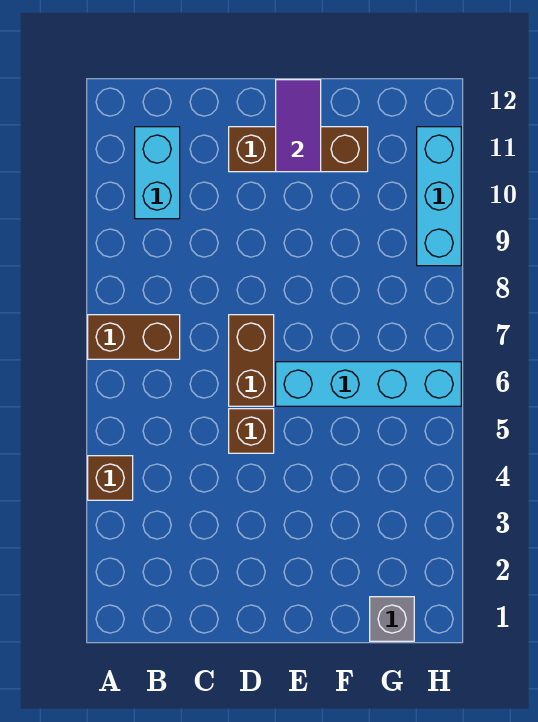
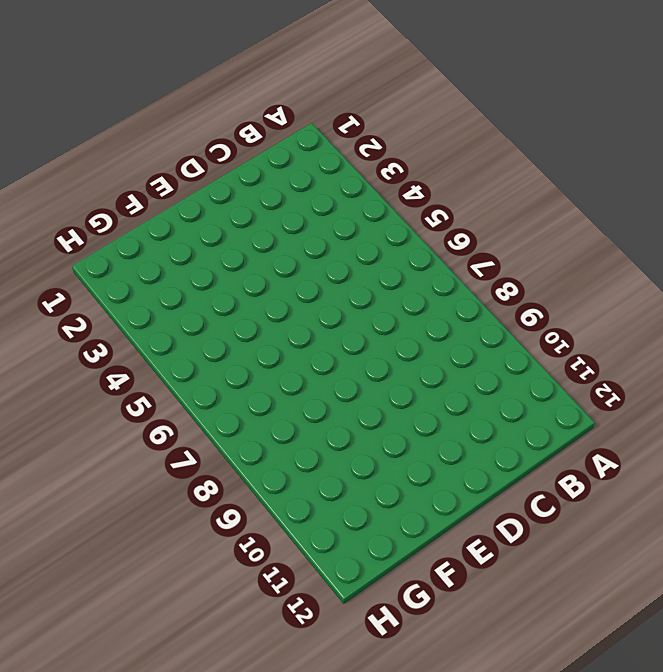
none -> brown 1x1 brick [88,456,133,500]
none -> brown 1x2 brick [88,315,180,359]

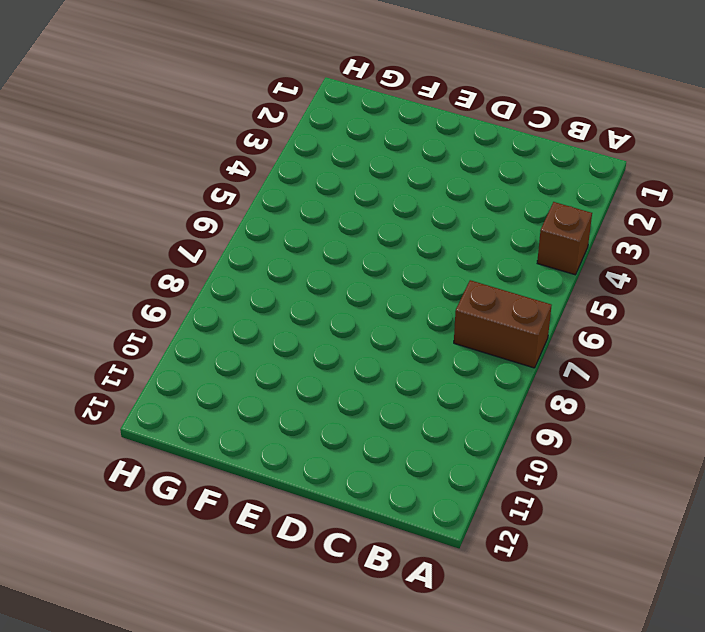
none -> cyan 1x2 brick [135,127,180,219]
none -> brown 1x1 brick [229,409,274,453]

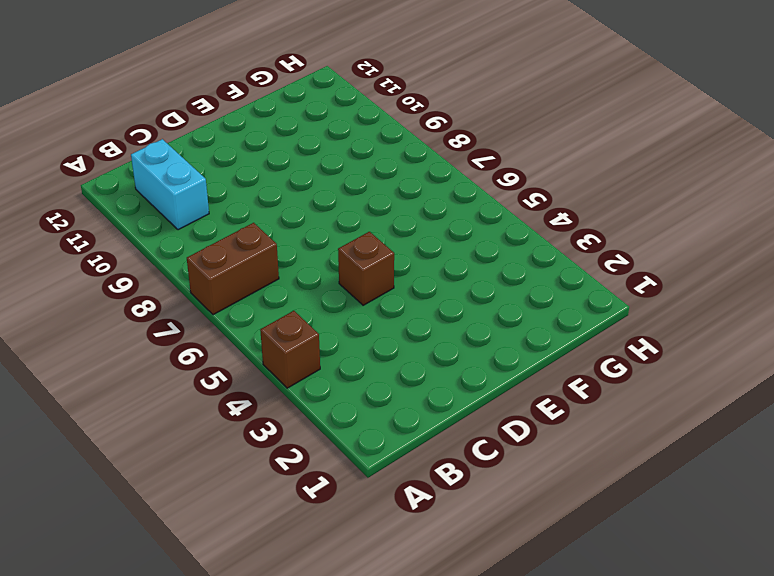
none -> brown 1x2 brick [229,315,274,406]
none -> brown 1x3 brick [229,127,368,172]

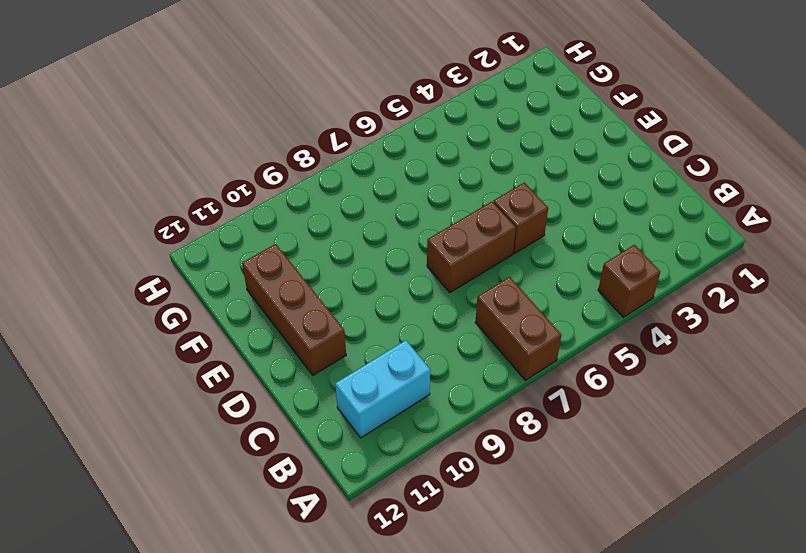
none -> cyan 1x4 brick [276,362,461,406]
none -> grey 1x1 brick [370,597,414,641]

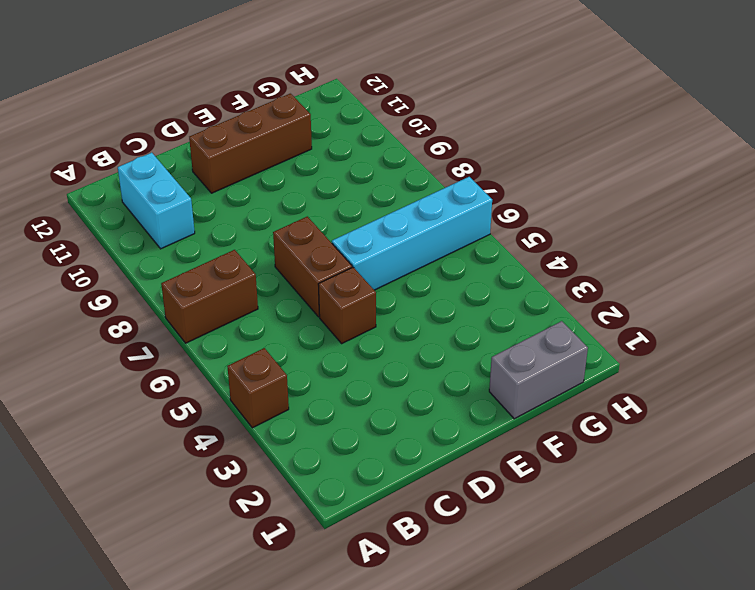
grey 1x2 brick [489,321,588,419] -> grey 1x1 brick [370,597,414,641]
none -> cyan 1x3 brick [417,127,461,266]
none -> purple 1x2 tile [276,80,321,172]

